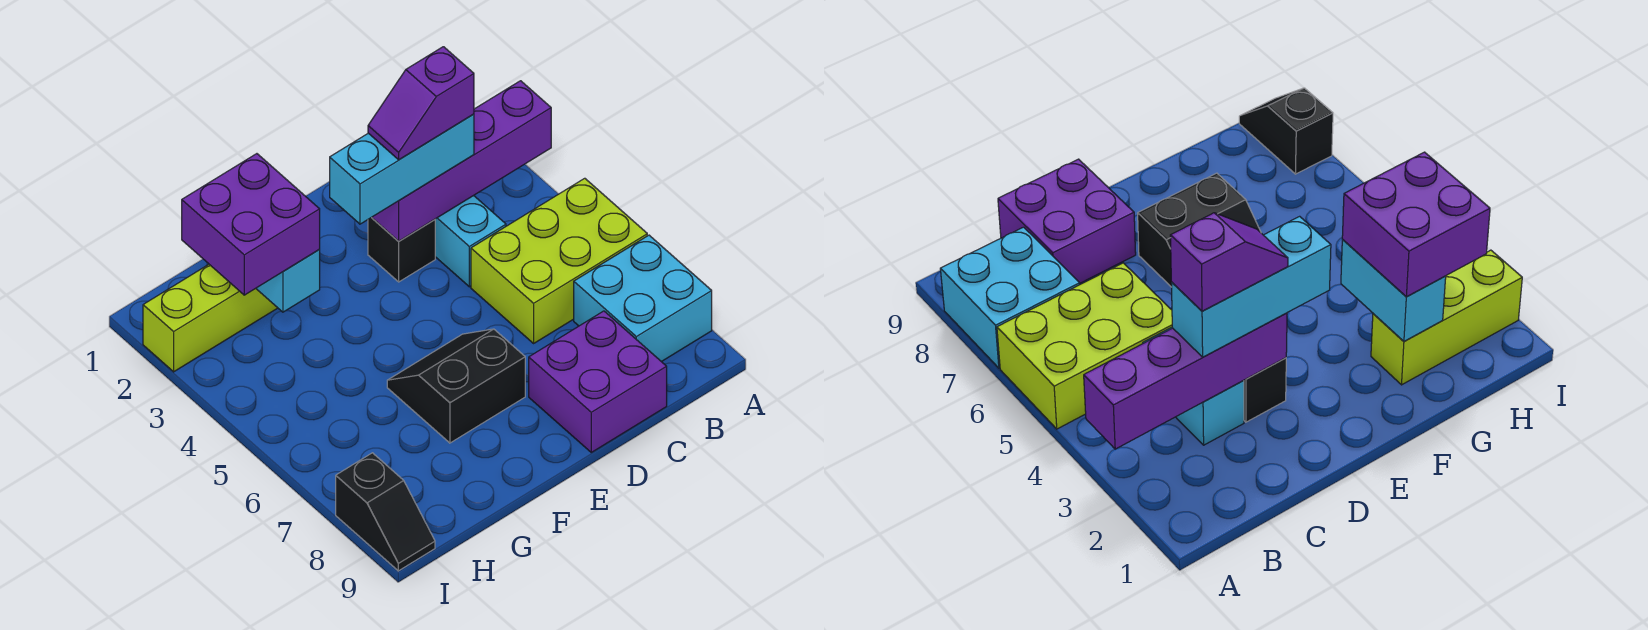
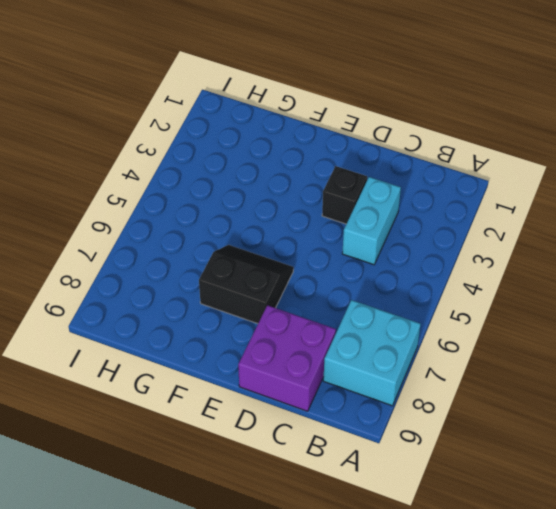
none -> lime 2x3 brick [471,178,647,343]
none -> lime 1x3 brick [143,265,277,372]
none -> black 1x2 slope [336,453,435,571]

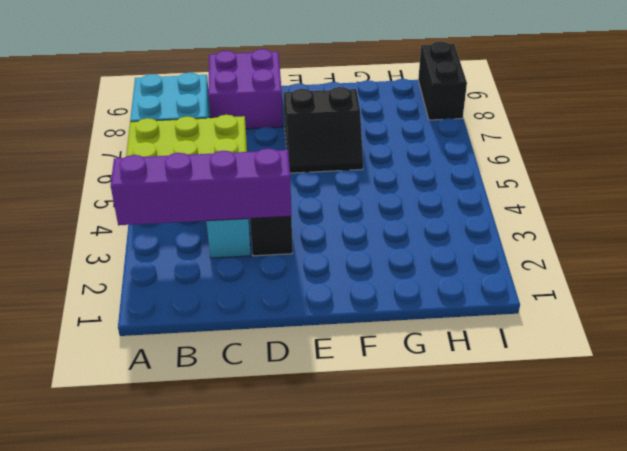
black 1x2 brick [418,41,467,120] -> black 1x2 slope [336,453,435,571]
none -> lime 1x3 brick [143,265,277,372]
none -> cyan 1x2 brick [256,249,320,312]
none -> cyan 1x3 brick [330,114,474,224]

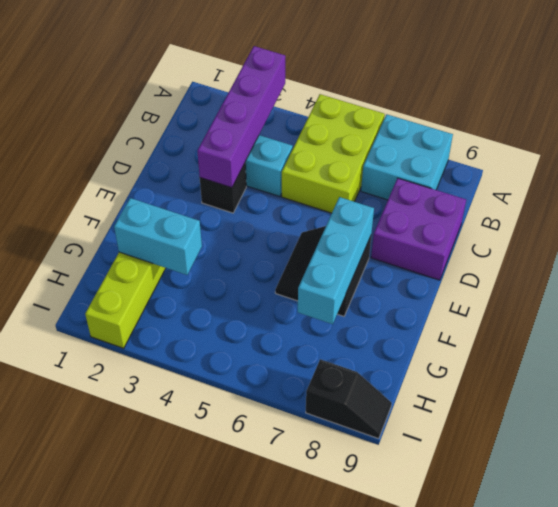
cyan 1x3 brick [298,197,374,324] -> cyan 1x3 brick moved to [330,114,474,224]
none -> purple 2x2 brick [182,154,320,295]
none -> purple 1x2 slope [368,47,474,160]

